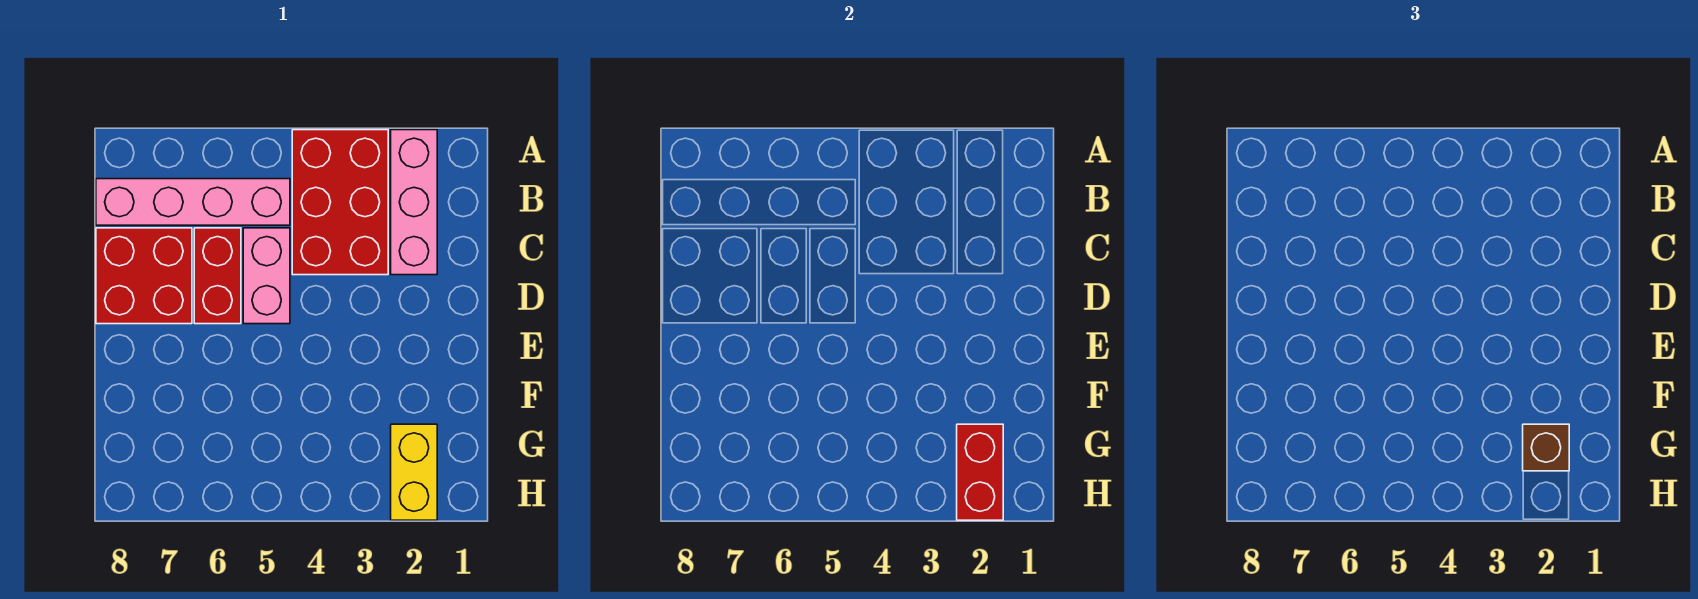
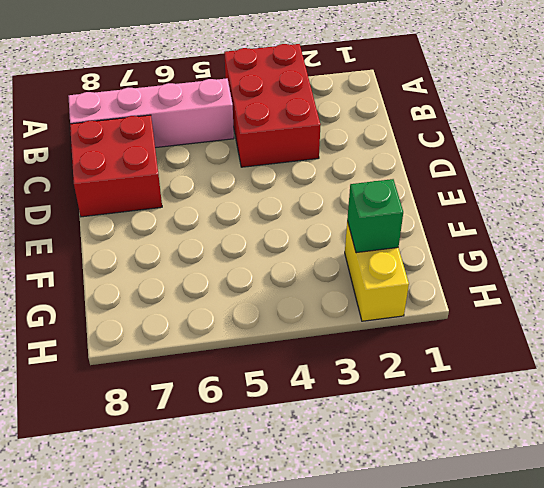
green 1x1 brick [347,179,403,253] -> red 1x2 brick [957,424,1003,520]
none -> pink 1x3 brick [391,130,437,275]
none -> pink 1x2 brick [243,228,290,324]

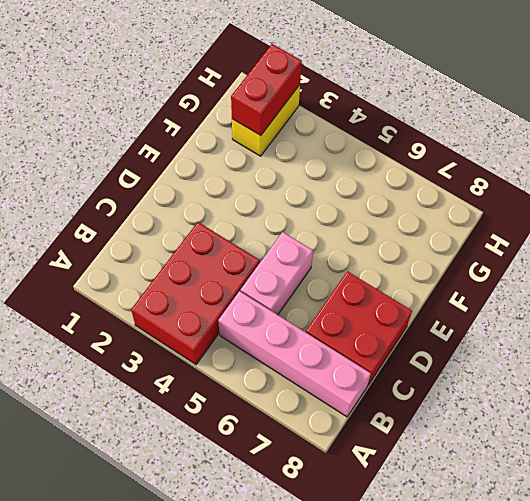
none -> pink 1x3 brick [391,130,437,275]
none -> red 1x2 brick [194,228,241,324]

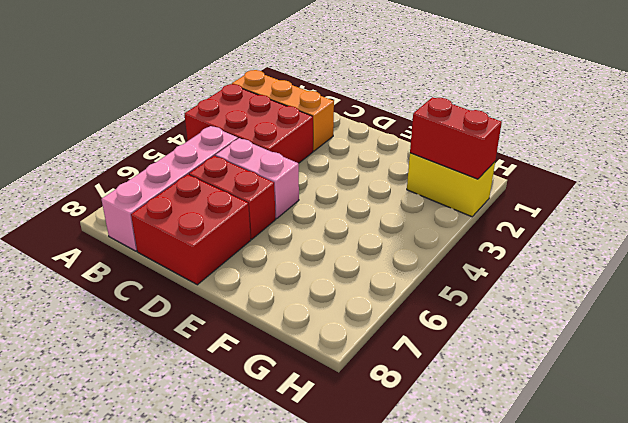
orange 1x3 brick [232,70,334,151] -> pink 1x3 brick [391,130,437,275]
none -> brown 1x1 brick [1523,424,1569,471]

